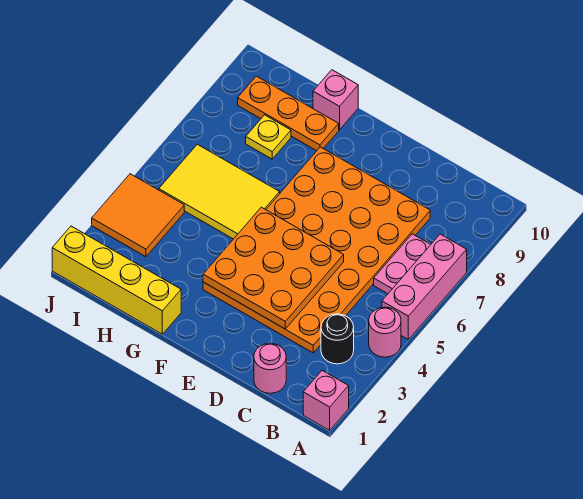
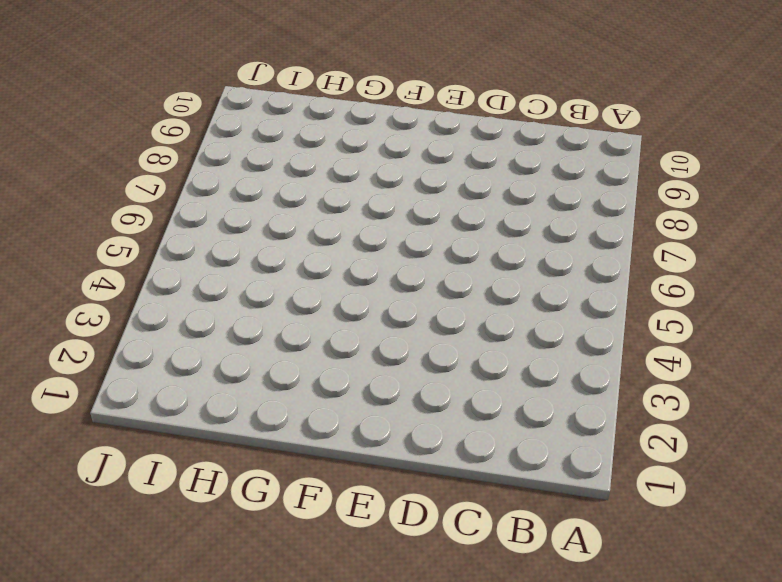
none -> pink 1x1 brick [303,371,349,430]
none -> pink 1x1 round brick [369,307,401,357]
none -> pink 1x3 brick [382,234,467,339]

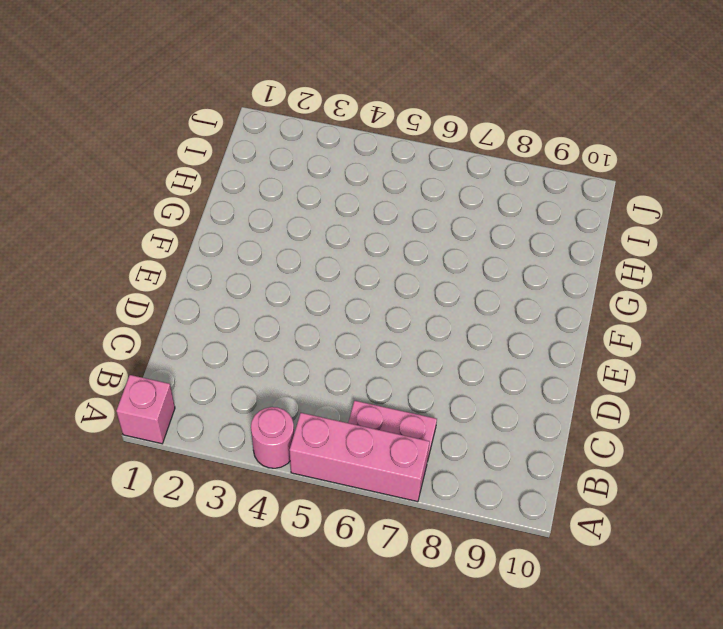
none -> black 1x1 round brick [321,314,354,364]
none -> pink 1x1 round brick [254,343,286,393]
none -> orange 4x6 plate [203,147,430,353]

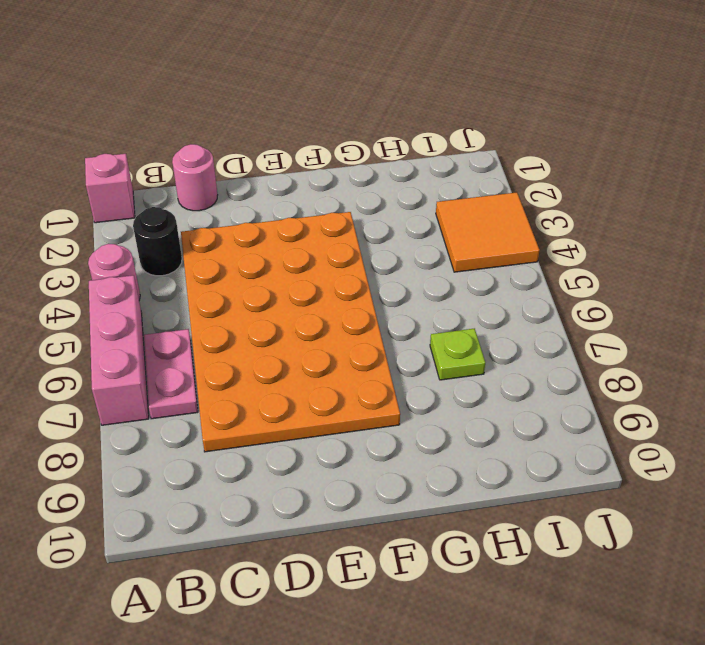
lime 1x1 plate [430,328,485,380] -> none
none -> yellow 1x4 brick [52,226,181,334]
none -> yellow 2x3 tile [159,144,280,239]
none -> orange 1x3 plate [238,76,339,151]

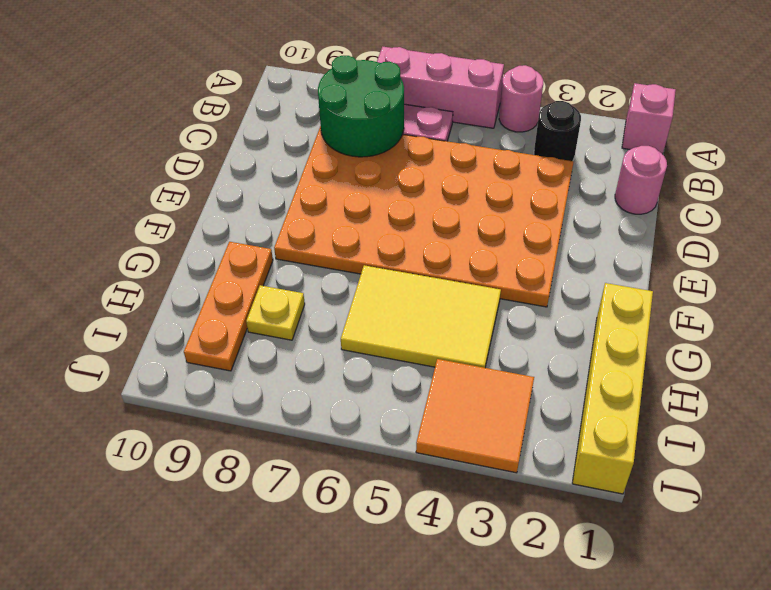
green 2x2 round brick [318,56,404,157] -> none
yellow 2x3 tile [341,265,501,368] -> yellow 2x3 tile turned to [159,144,280,239]
none -> pink 1x1 brick [313,70,358,130]
none -> orange 3x3 plate [203,207,344,329]

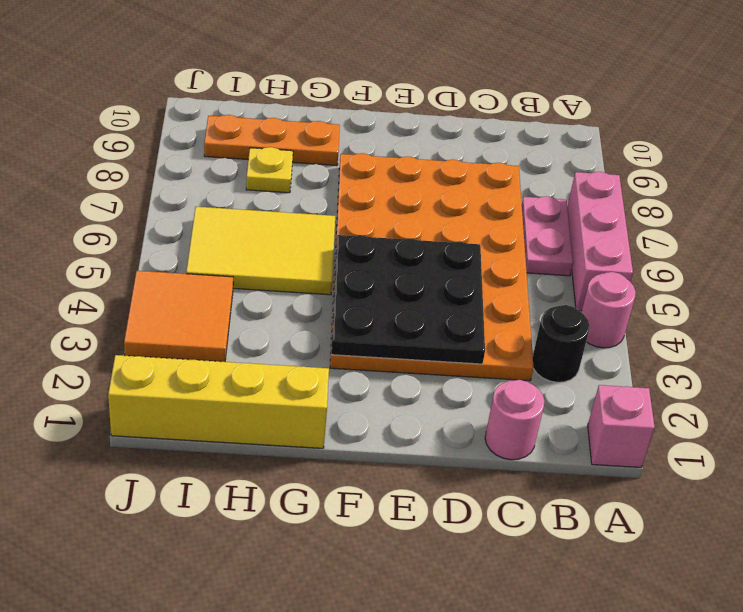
black 3x3 plate [331,235,485,364] -> orange 3x3 plate [203,207,344,329]
none -> pink 1x1 brick [313,70,358,130]

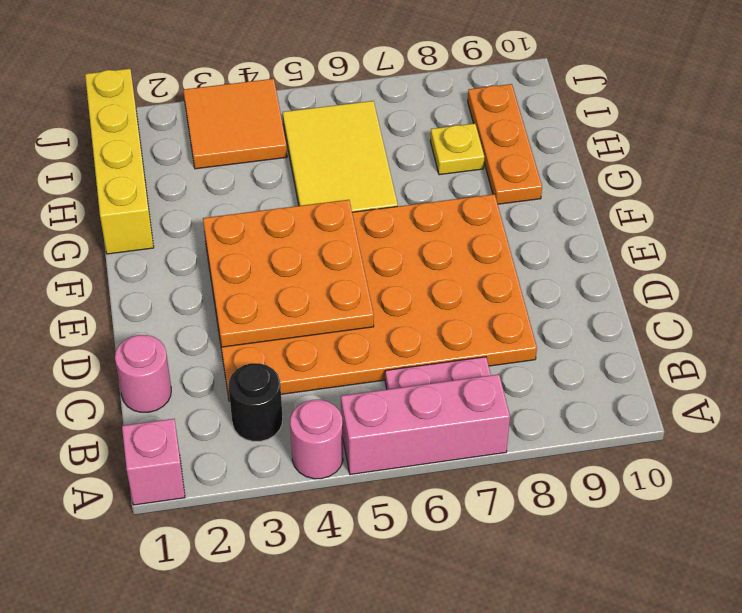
none -> pink 1x1 brick [313,70,358,130]

